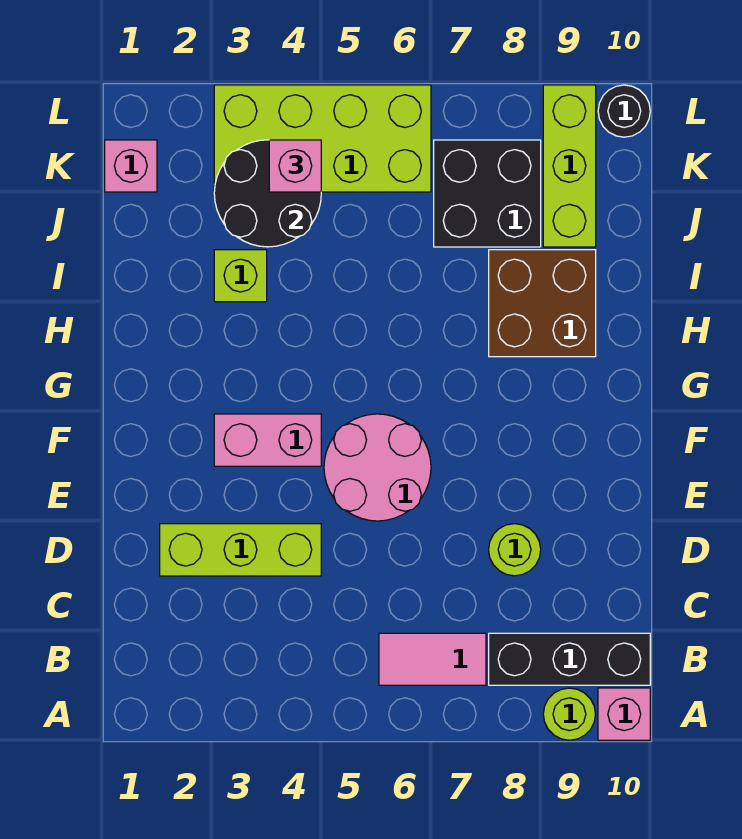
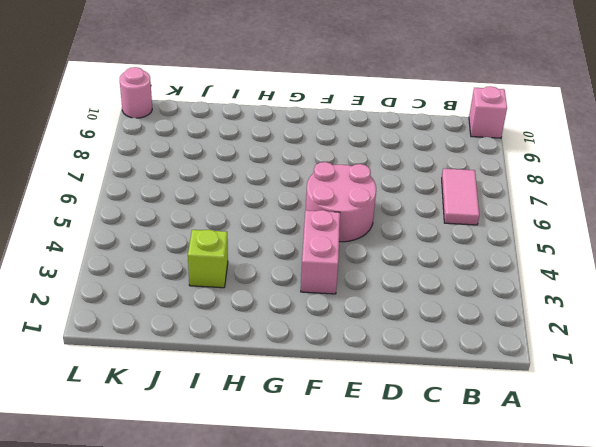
pink 1x1 round brick [120,67,152,118] -> black 1x1 round brick [598,85,650,137]
none -> lime 1x1 round brick [543,688,595,740]
none -> black 1x3 brick [489,633,650,685]
none -> lime 1x3 brick [160,524,321,576]

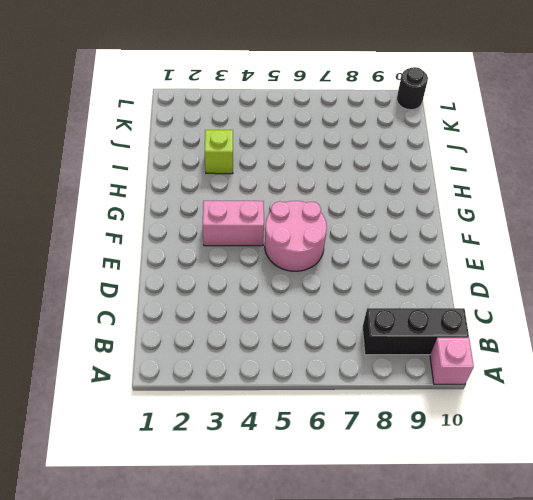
none -> lime 1x1 round brick [543,688,595,740]
none -> pink 1x2 tile [379,633,486,685]
none -> lime 1x3 brick [160,524,321,576]

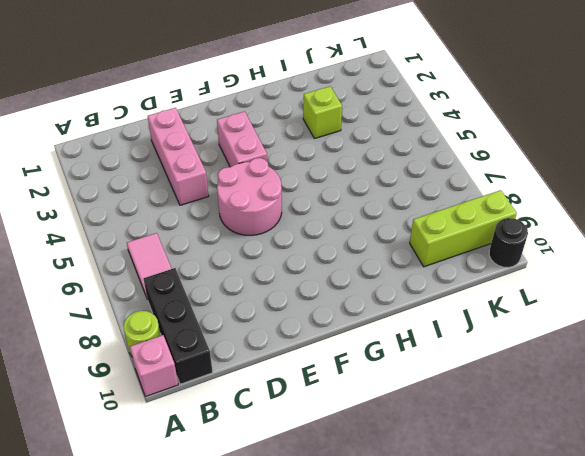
pink 1x3 brick [148,108,209,205] -> lime 1x3 brick [160,524,321,576]
none -> lime 1x1 round brick [489,524,541,576]
none -> brown 2x2 brick [489,250,596,357]
none -> black 2x2 brick [434,140,541,247]

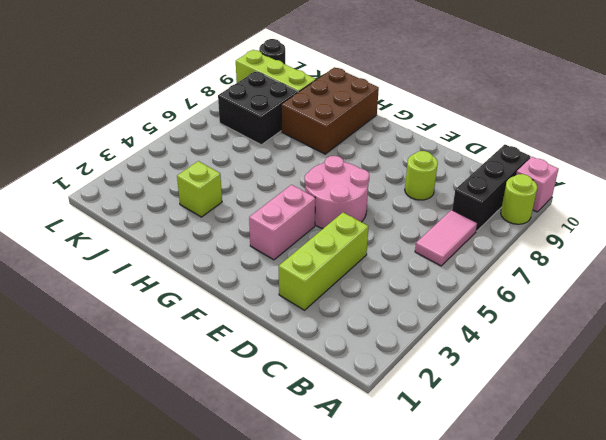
brown 2x3 brick [281,67,379,154] -> brown 2x2 brick [489,250,596,357]
none -> pink 1x1 brick [105,140,157,192]
none -> lime 2x4 brick [214,85,431,192]
none -> black 2x2 round brick [214,140,321,247]

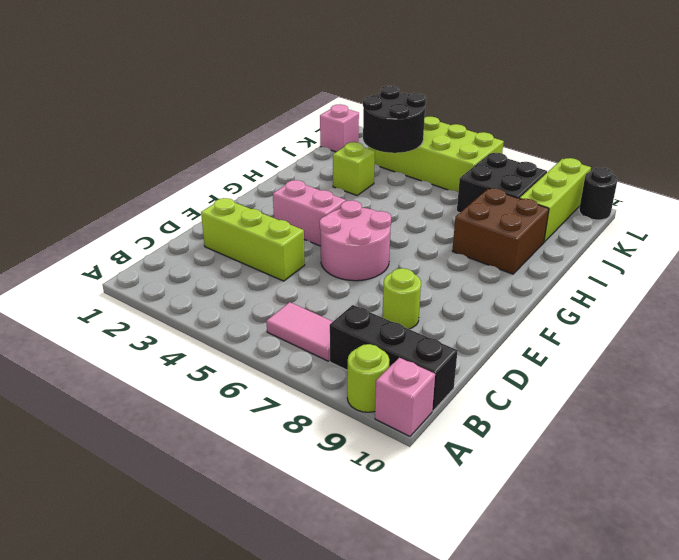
none -> pink 1x1 brick [269,140,321,192]

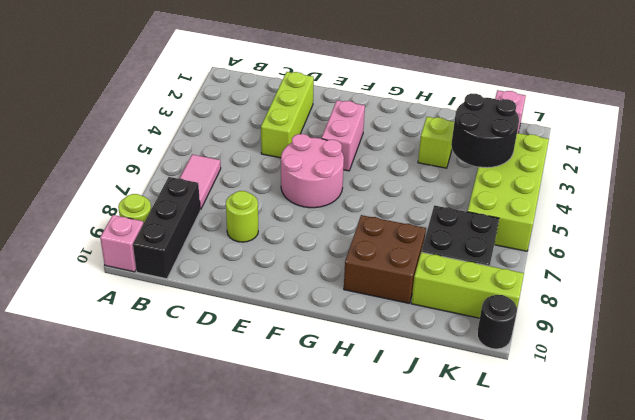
none -> pink 1x1 brick [269,140,321,192]

